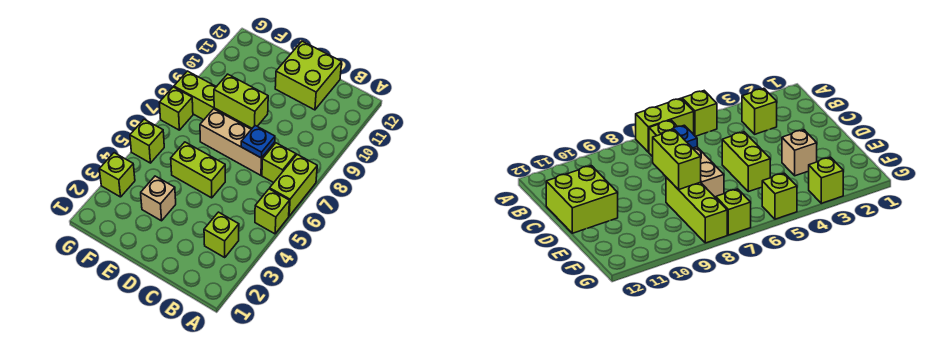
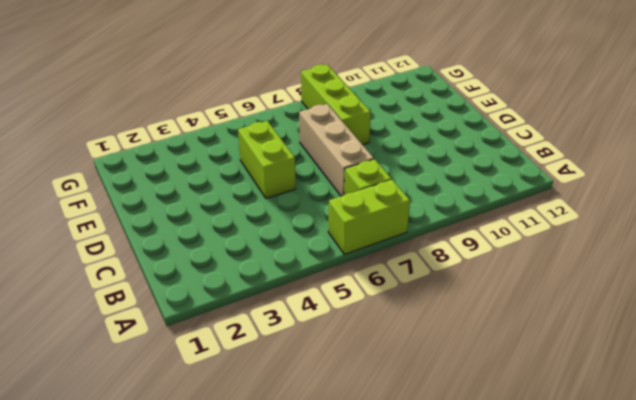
none -> lime 1x1 brick [255,189,289,234]
none -> lime 1x1 brick [204,212,239,257]
none -> lime 2x2 brick [275,41,342,110]

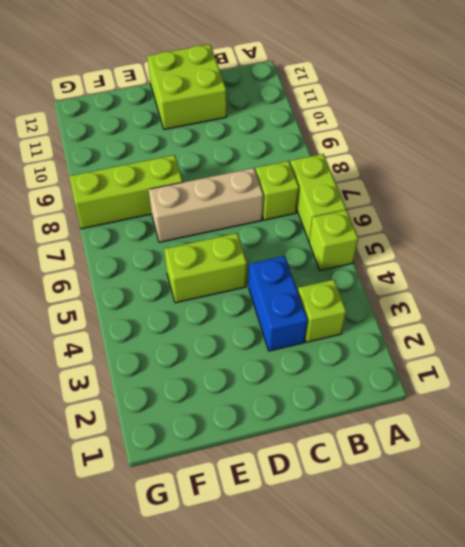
blue 1x2 brick [249,256,308,351] -> none
none -> tan 1x1 brick [141,176,176,221]
none -> lime 1x1 brick [99,153,135,197]
none -> lime 1x1 brick [130,119,164,163]

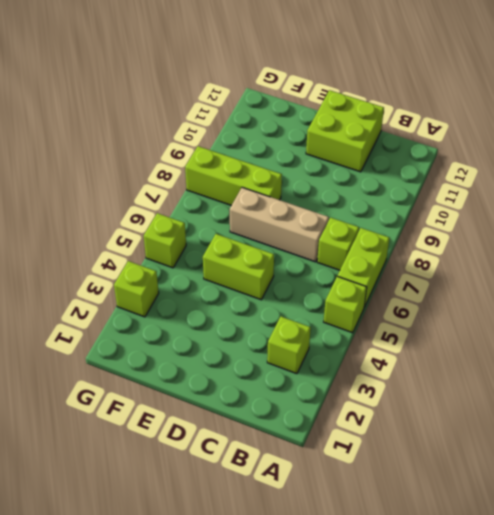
none -> tan 1x1 brick [141,176,176,221]
none -> lime 1x1 brick [159,87,193,130]
none -> blue 1x1 plate [241,126,275,158]

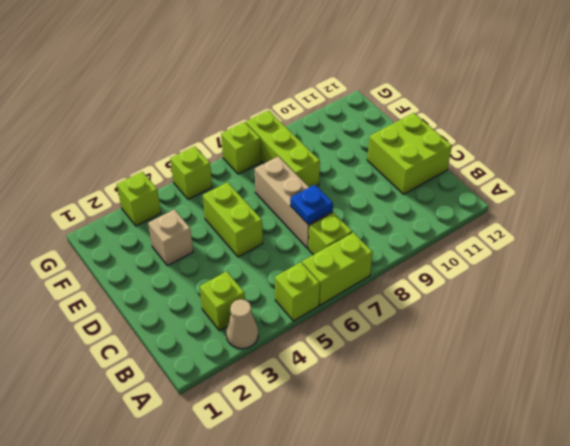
tan 1x1 cone [226,299,258,349] -> none
none -> lime 1x2 brick [214,74,268,128]

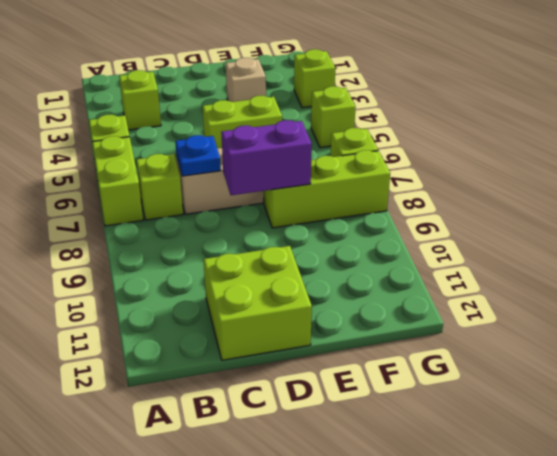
purple 1x2 brick [221,120,312,195] -> lime 1x2 brick [214,74,268,128]

